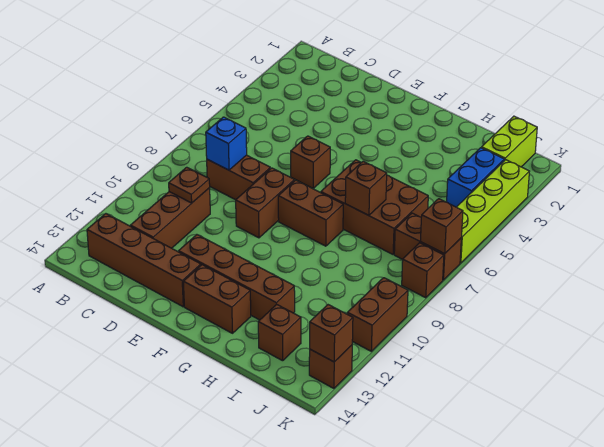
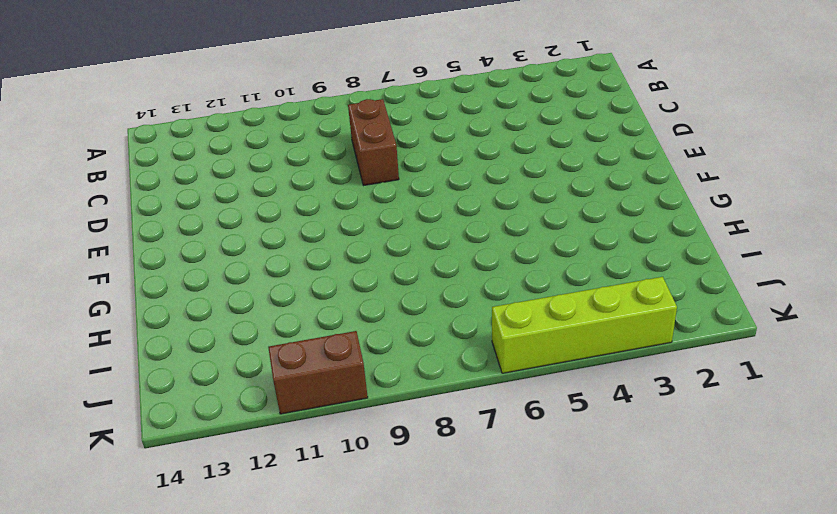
none -> brown 1x4 brick [87,214,201,307]
none -> brown 1x3 brick [130,188,210,248]
none -> brown 1x1 brick [291,136,330,188]

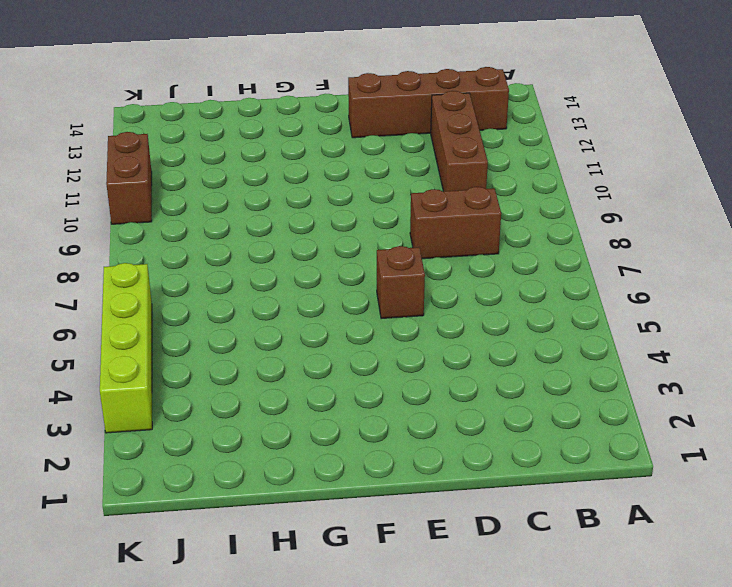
none -> brown 1x2 brick [236,168,295,238]
none -> brown 1x4 brick [179,235,295,320]
none -> brown 1x2 brick [278,180,343,246]

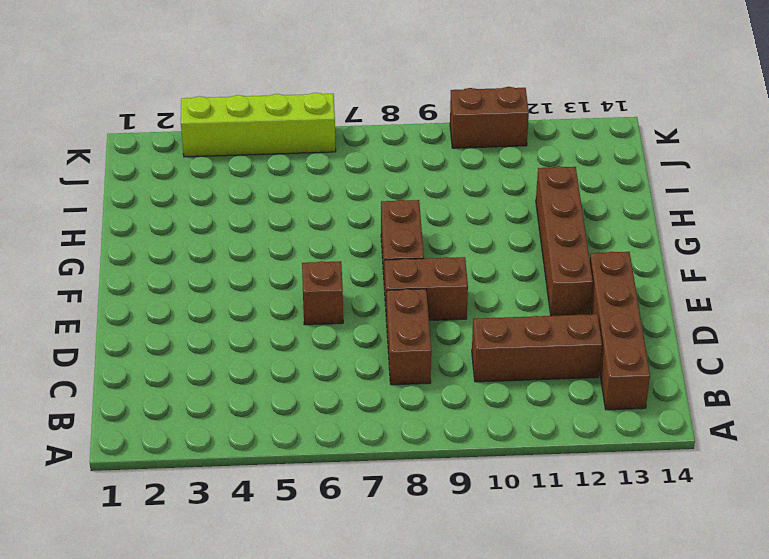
none -> brown 1x2 brick [183,265,251,333]
none -> brown 2x3 brick [321,160,428,254]
none -> brown 1x1 brick [258,304,301,361]

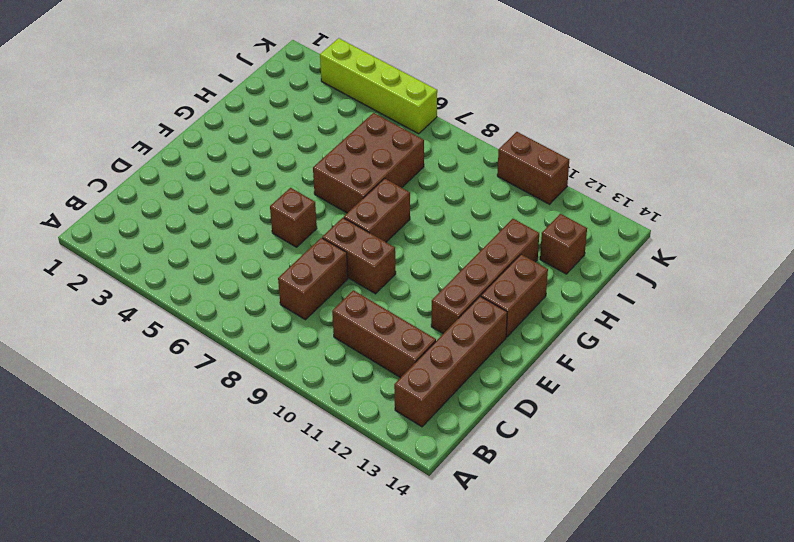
none -> lime 1x2 brick [482,116,537,167]
none -> blue 1x2 brick [447,148,504,207]
none -> brown 1x2 brick [394,213,461,280]

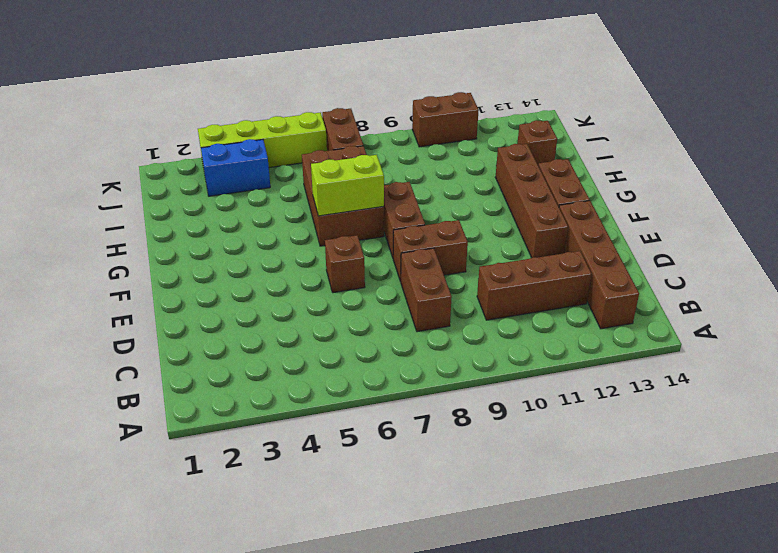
lime 1x2 brick [311,155,384,216] -> lime 1x2 brick moved to [482,116,537,167]
none -> brown 1x1 brick [402,243,444,298]
none -> brown 1x1 brick [309,345,352,388]
none -> blue 1x1 brick [206,117,247,170]

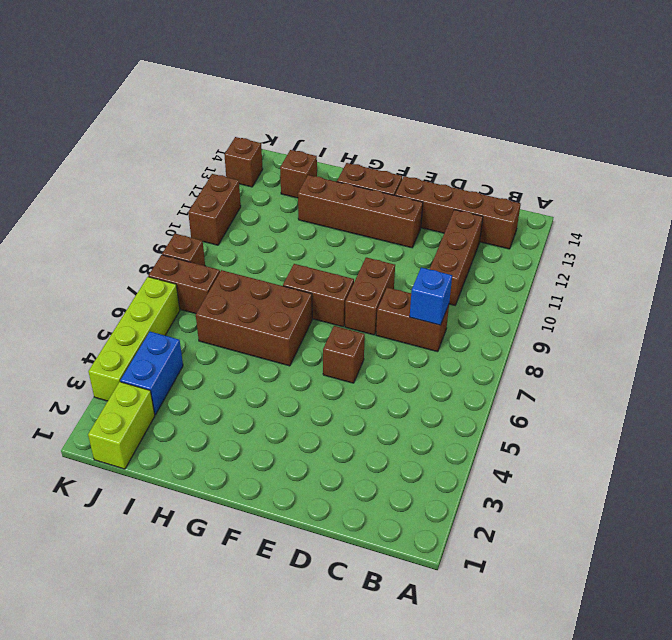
none -> brown 1x1 plate [169,167,210,203]
none -> brown 1x1 brick [345,161,387,215]
none -> brown 1x1 brick [421,199,463,254]

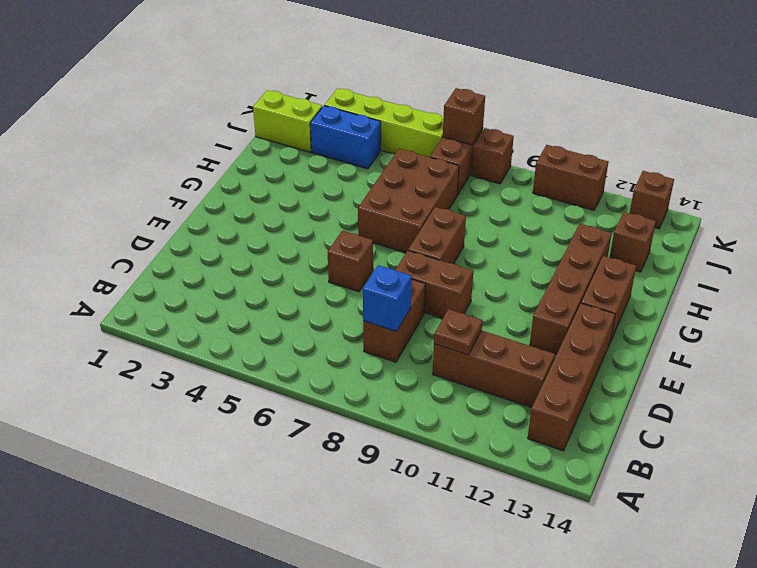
none -> brown 1x1 brick [345,161,387,215]
none -> brown 1x1 brick [310,305,353,362]

